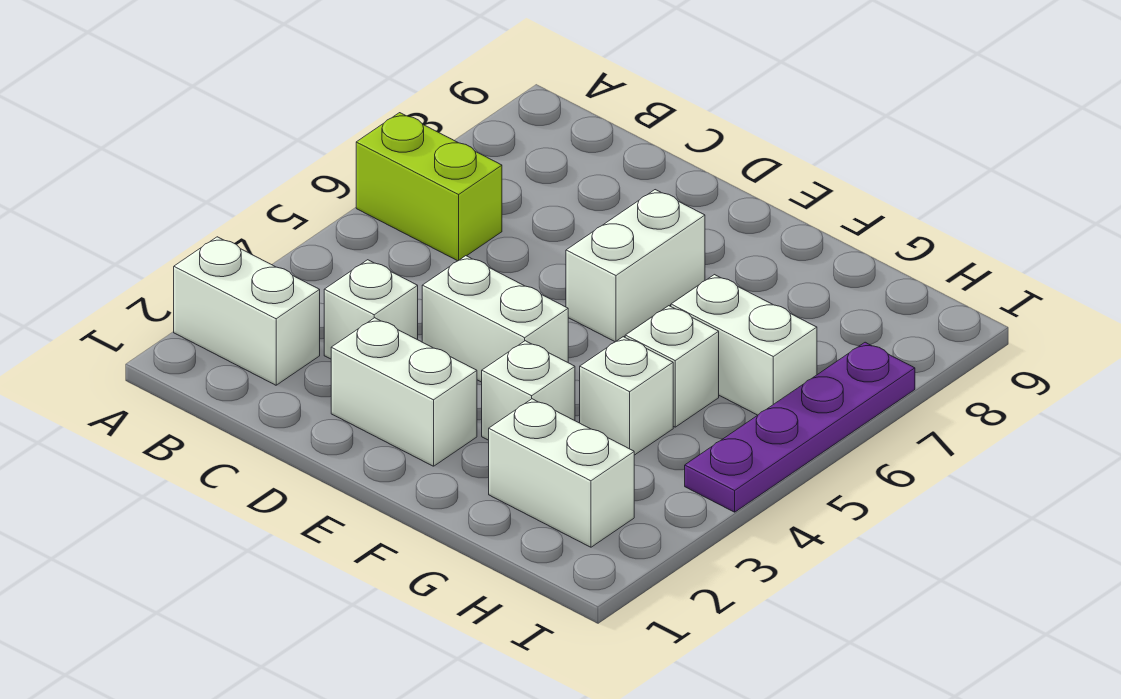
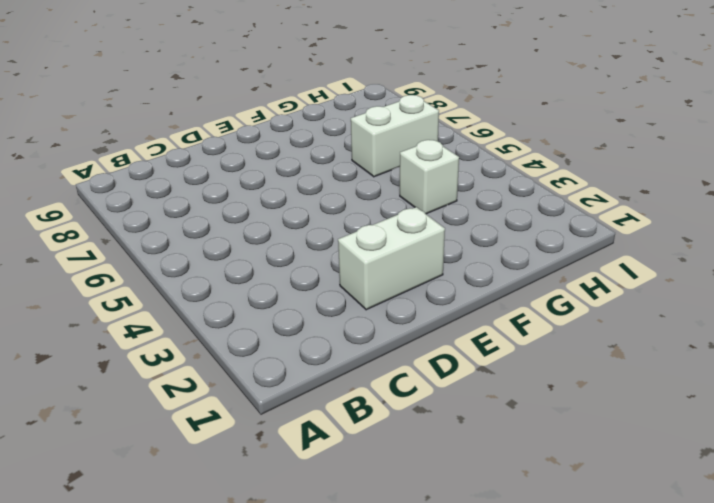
none -> white 1x2 brick [174,237,320,385]
none -> lime 1x2 brick [356,113,502,261]
none -> white 1x1 brick [324,260,418,359]

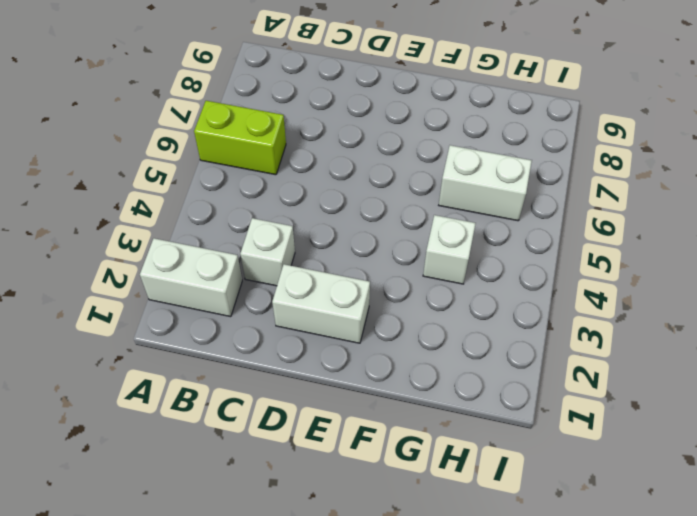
none -> white 1x2 brick [422,256,568,382]
none -> white 1x2 brick [566,190,705,342]
none -> white 1x1 brick [482,341,575,440]

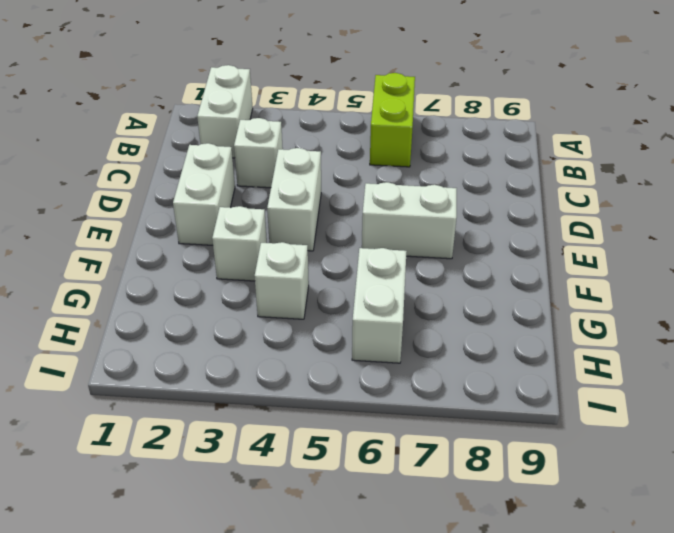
none -> white 1x2 brick [489,399,634,547]
none -> white 1x1 brick [625,306,719,427]
none -> purple 1x4 plate [685,342,915,512]

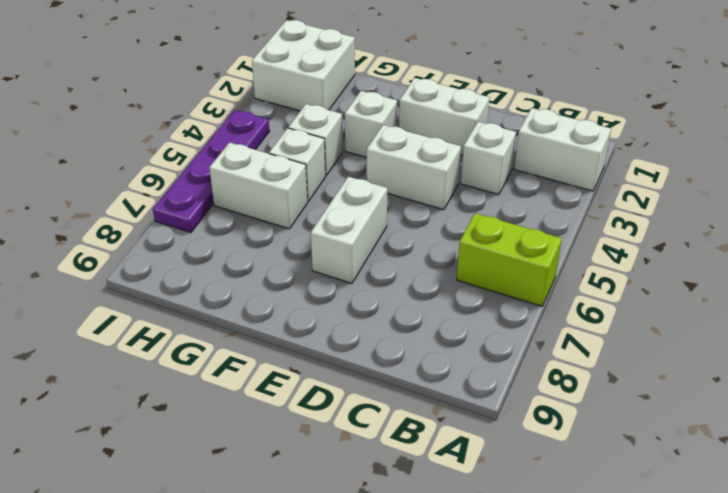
white 2x2 brick [252,20,355,111] -> white 1x2 brick [489,399,634,547]

